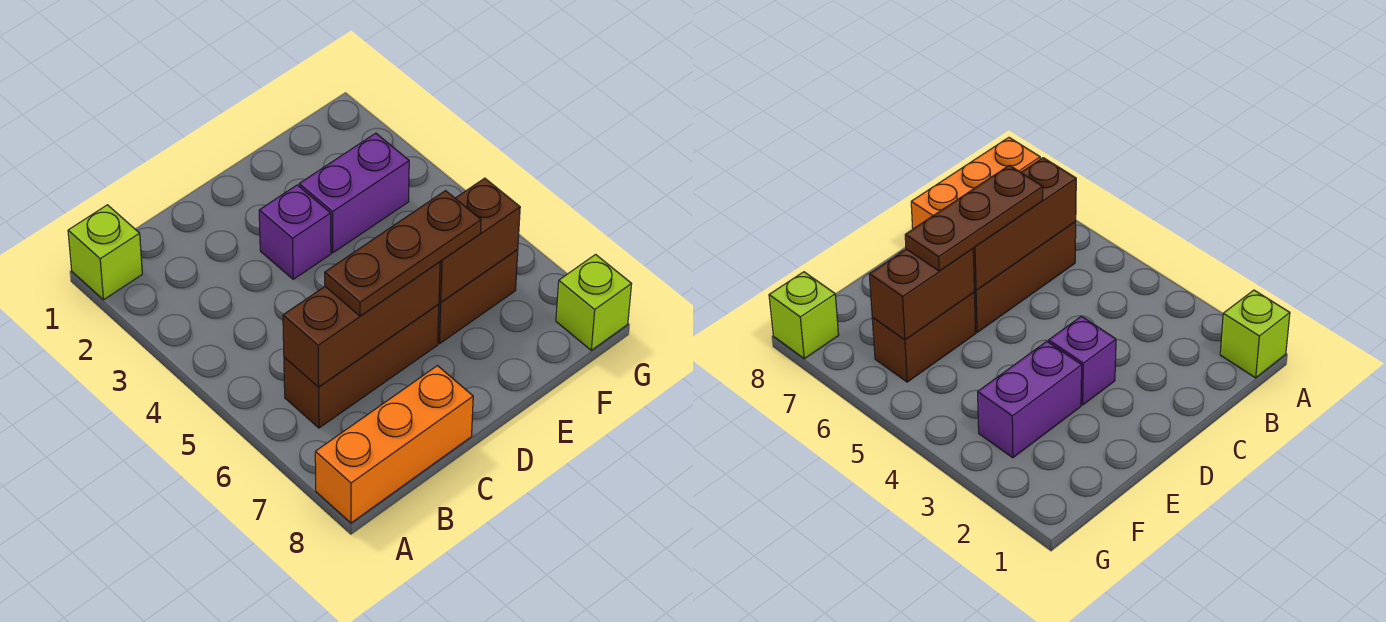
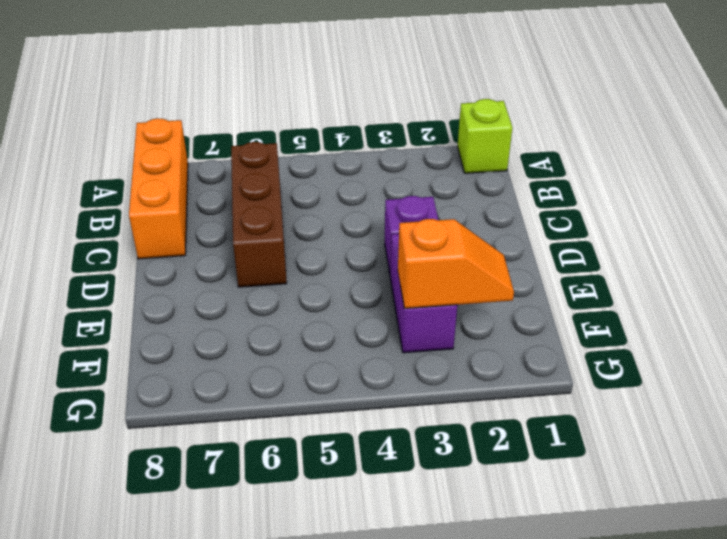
orange 1x2 slope [398,219,514,309] -> none
none -> brown 1x2 brick [438,250,518,344]
none -> lime 1x1 brick [556,254,632,350]

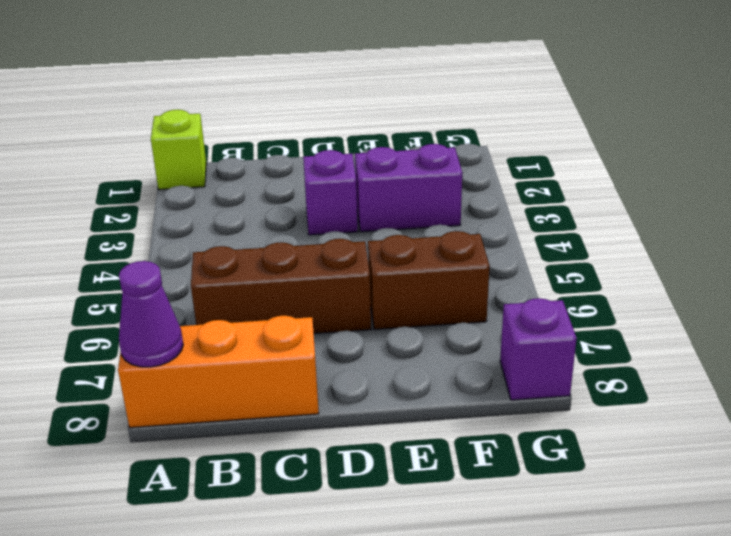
purple 1x1 cone [119,261,183,367] -> none
purple 1x1 brick [500,298,577,400] -> lime 1x1 brick [556,254,632,350]
none -> brown 1x3 brick [283,262,440,387]
none -> brown 1x2 brick [439,178,520,302]

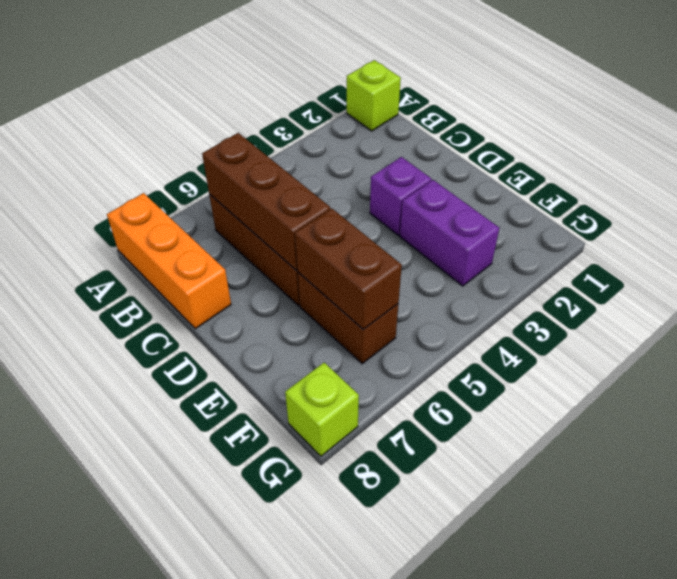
none -> brown 1x3 plate [325,191,481,316]

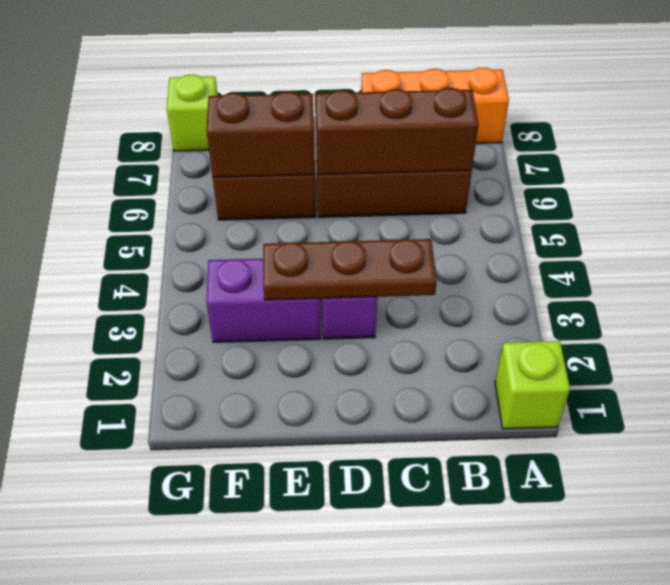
brown 1x3 plate [263,239,437,300] -> brown 1x3 plate moved to [325,191,481,316]

